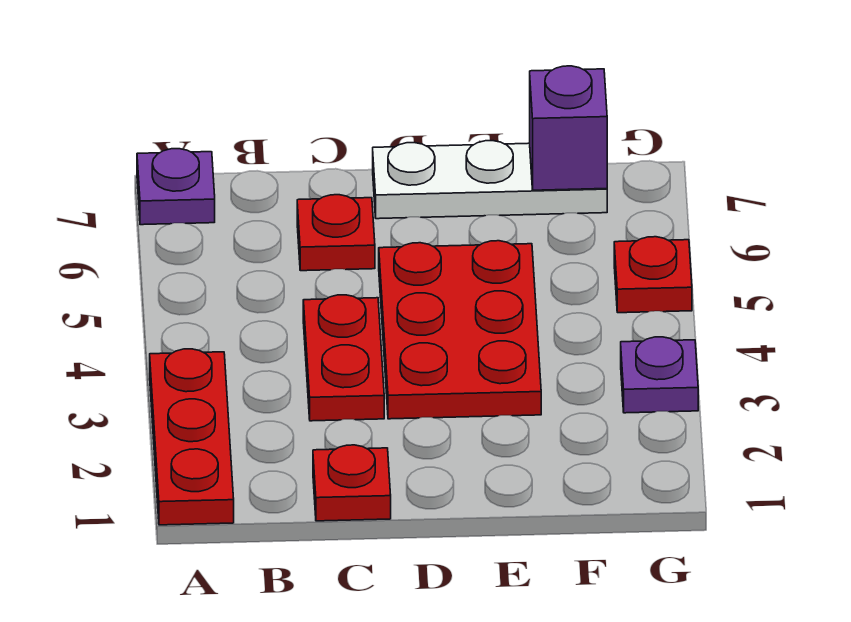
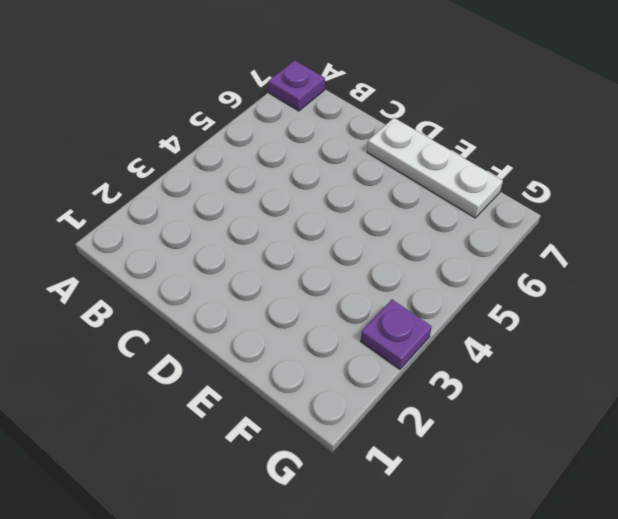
none -> red 1x3 plate [150,349,234,525]
none -> red 1x1 plate [313,445,391,521]

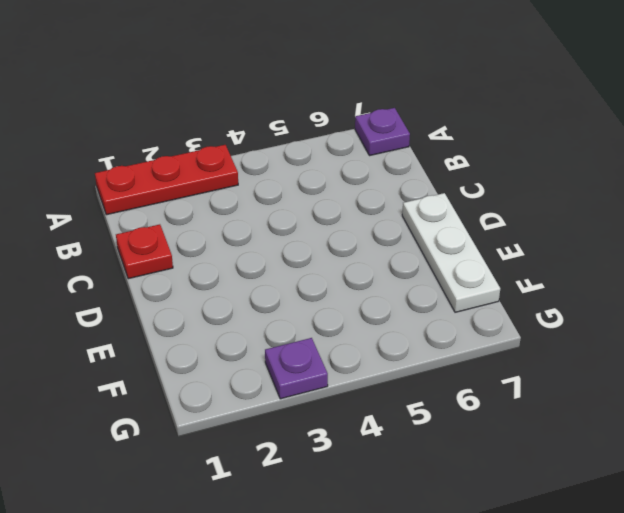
none -> red 1x2 plate [303,295,384,421]
none -> red 1x1 plate [297,195,375,271]

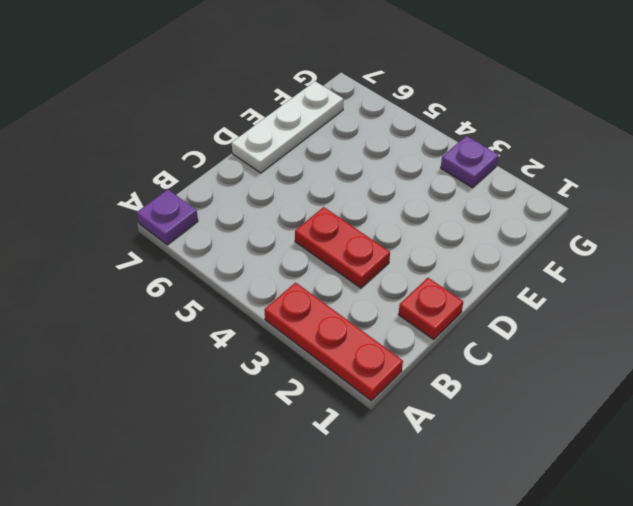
none -> red 1x1 plate [297,195,375,271]
none -> red 2x3 plate [379,241,541,419]

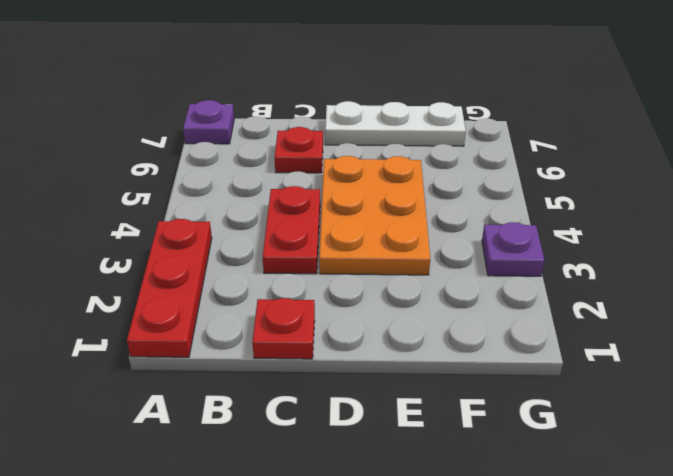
orange 2x3 plate [319,156,430,275] -> red 2x3 plate [379,241,541,419]
none -> red 1x1 plate [614,237,692,313]
none -> purple 1x1 brick [530,66,607,190]

